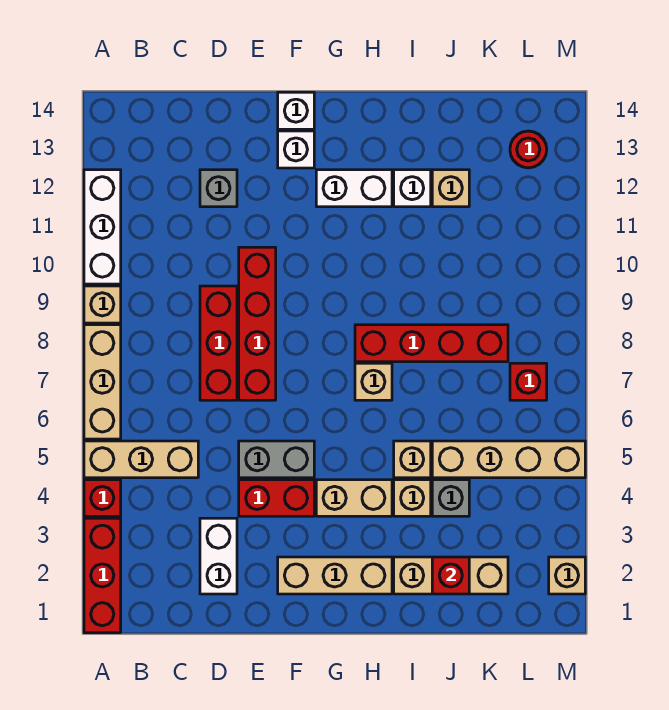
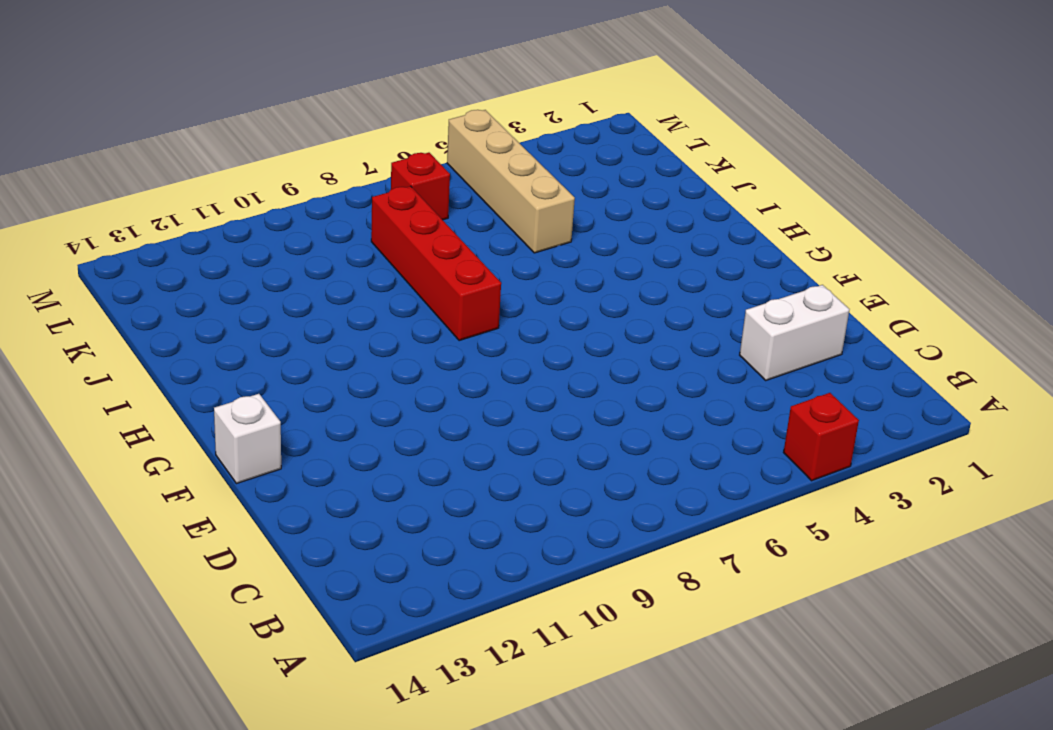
none -> red 1x3 brick [84,518,121,633]
none -> tan 1x3 brick [84,441,198,478]
none -> tan 1x3 brick [84,325,121,439]
none -> tan 1x1 brick [84,286,121,323]

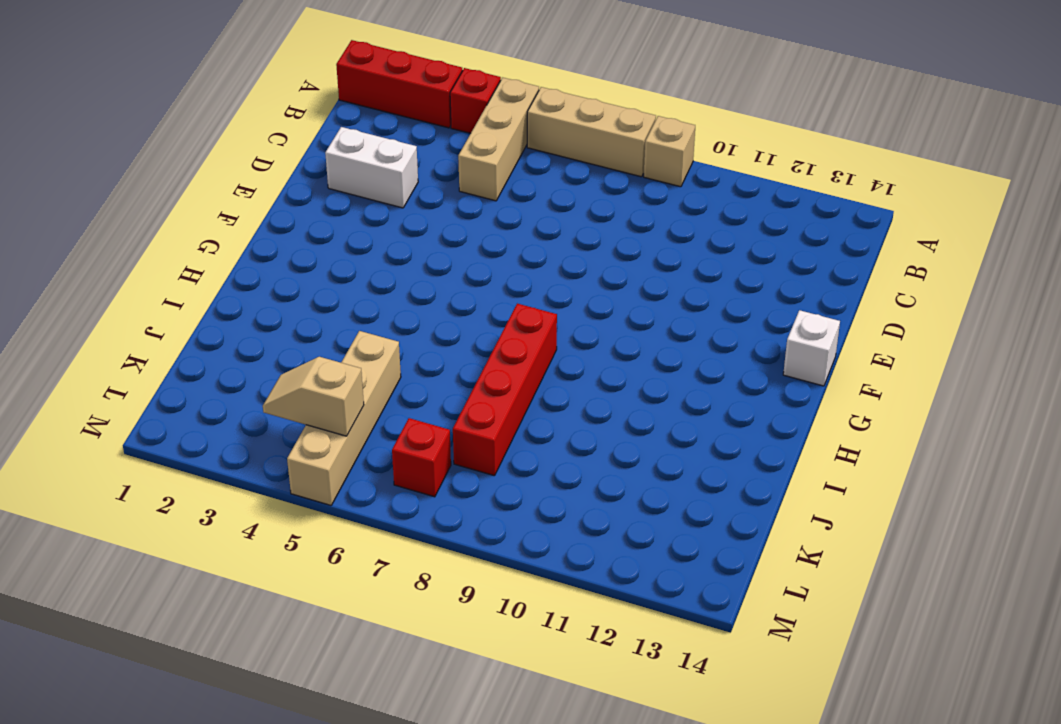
tan 1x2 slope [263,357,364,436] -> none
none -> white 1x3 brick [84,170,121,284]
none -> red 1x3 brick [200,286,237,400]
none -> grey 1x1 brick [200,170,237,207]
none -> red 1x2 brick [239,480,314,516]

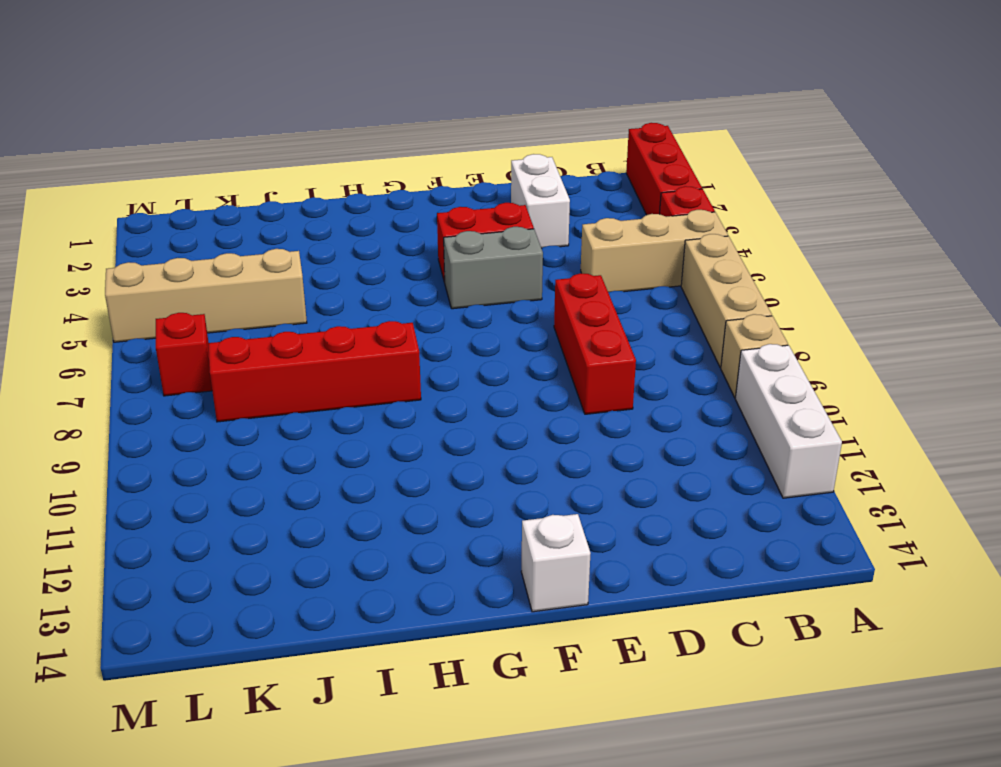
none -> grey 1x1 brick [200,170,237,207]
none -> red 1x4 brick [239,247,276,400]
none -> tan 1x3 brick [278,557,392,594]
none -> white 1x1 brick [278,131,314,168]

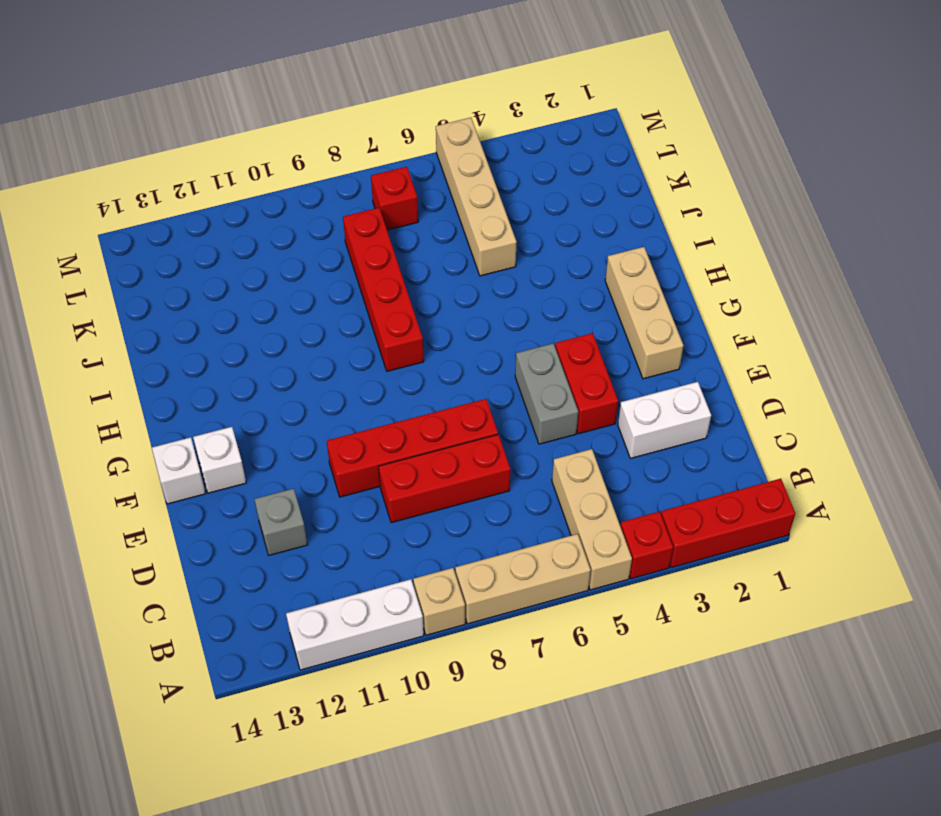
none -> tan 1x2 brick [316,480,392,516]
none -> white 1x2 brick [316,170,392,207]
none -> tan 1x1 brick [355,363,392,400]
none -> tan 1x3 brick [394,557,508,594]

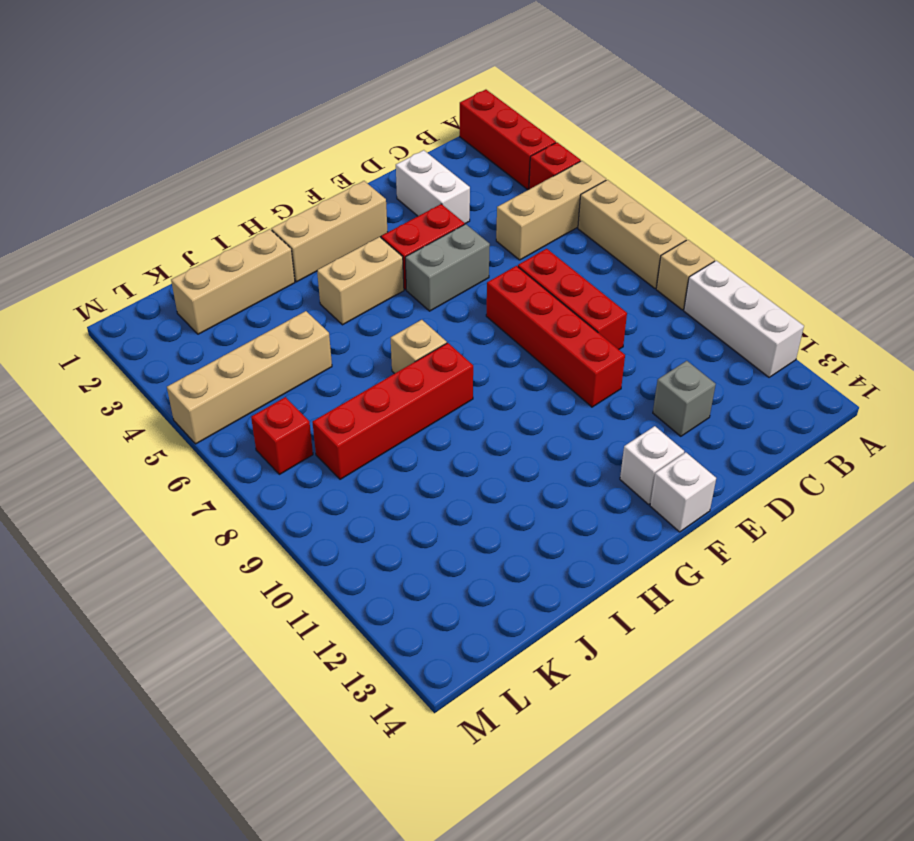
none -> white 1x2 brick [316,170,392,207]
none -> tan 1x1 brick [394,480,431,516]
none -> tan 1x1 brick [394,441,431,478]
none -> white 1x1 brick [394,170,431,207]

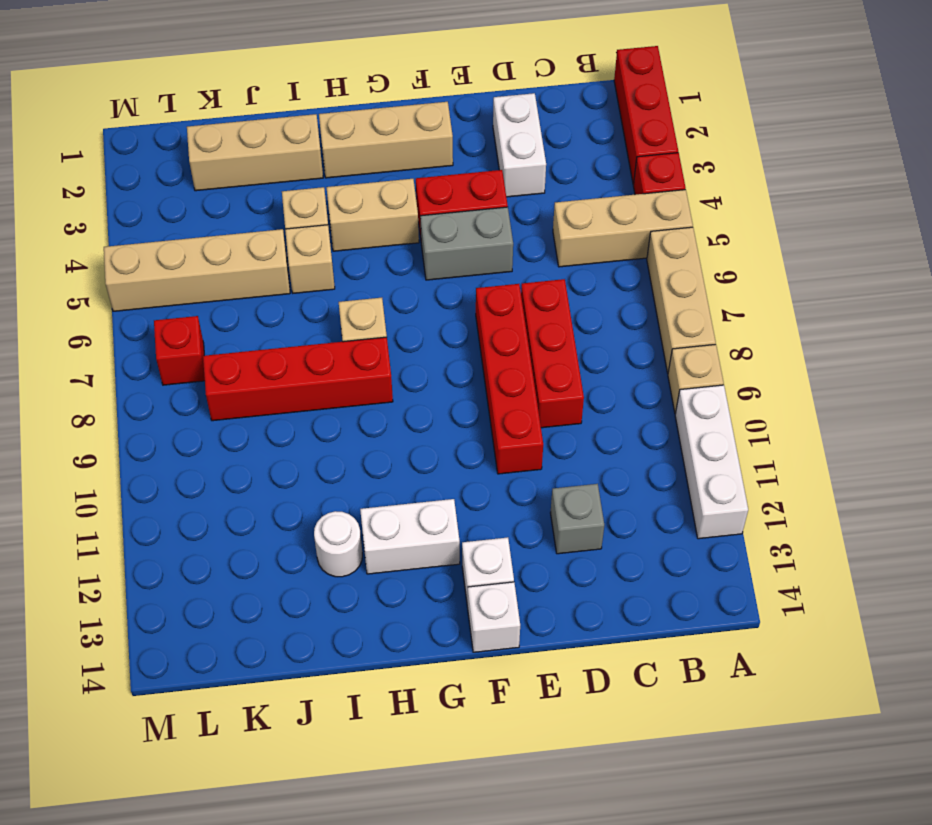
white 1x1 round brick [314,511,362,577] -> white 1x1 brick [394,170,431,207]
none -> grey 1x1 brick [432,480,469,516]
none -> tan 1x1 brick [432,170,469,207]
none -> red 1x1 round brick [510,131,547,168]
none -> tan 1x1 brick [549,557,585,594]

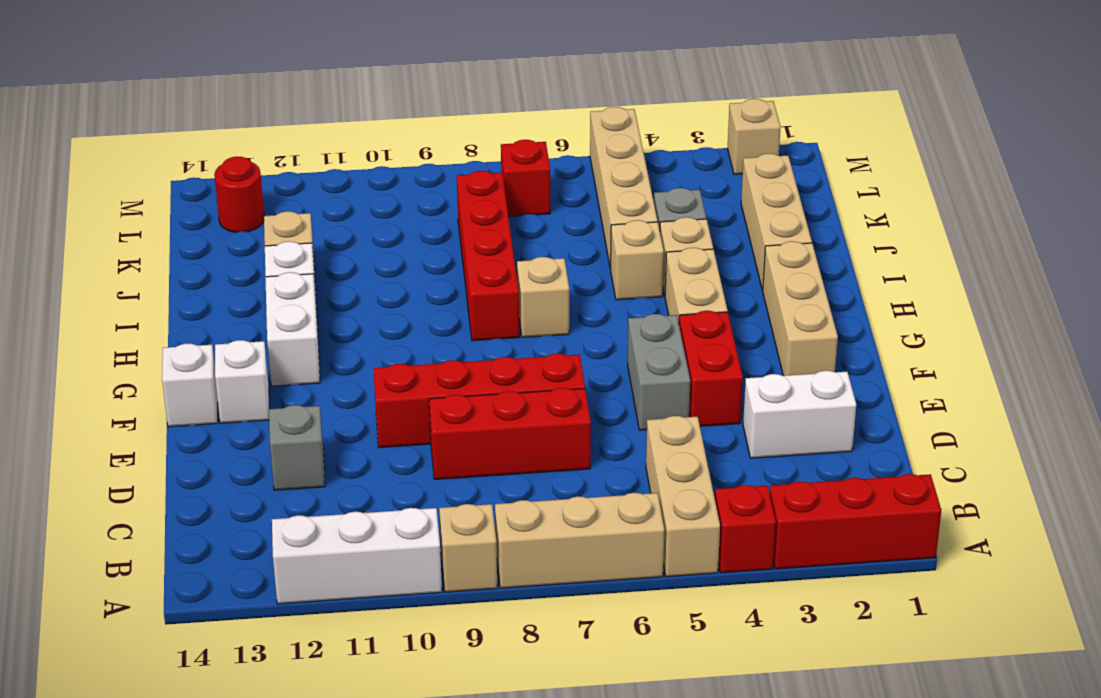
none -> red 1x1 brick [432,557,469,594]

